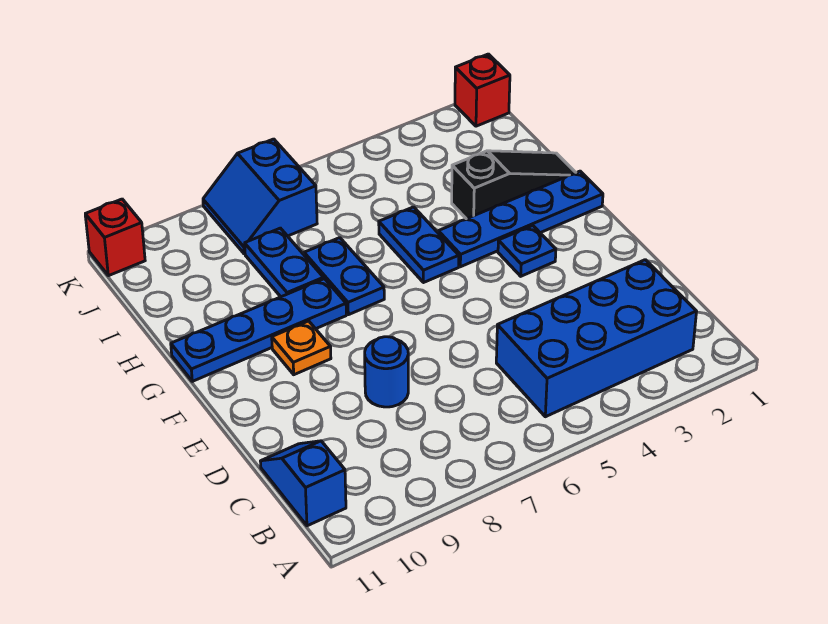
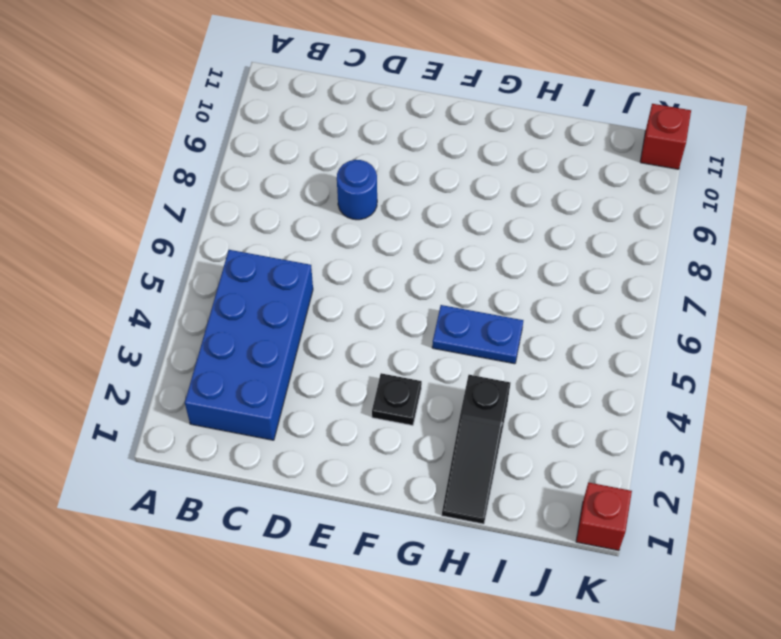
black 1x1 plate [372,373,422,425] -> blue 1x1 plate [498,226,556,276]
none -> blue 1x2 slope [261,441,346,526]
none -> orange 1x1 plate [272,321,331,375]
none -> blue 1x4 plate [438,171,603,267]

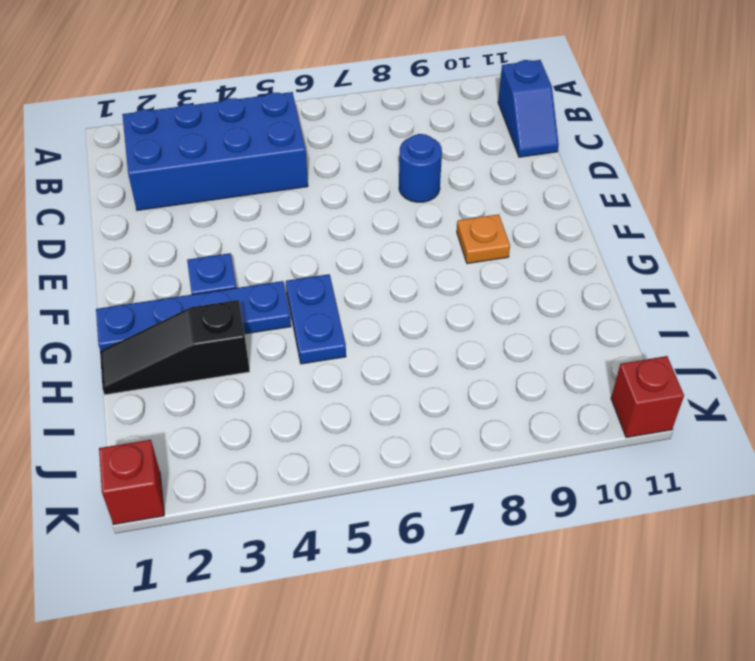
none -> blue 1x2 plate [304,238,384,315]
none -> blue 1x4 plate [171,279,346,381]
none -> blue 1x2 plate [245,228,324,297]

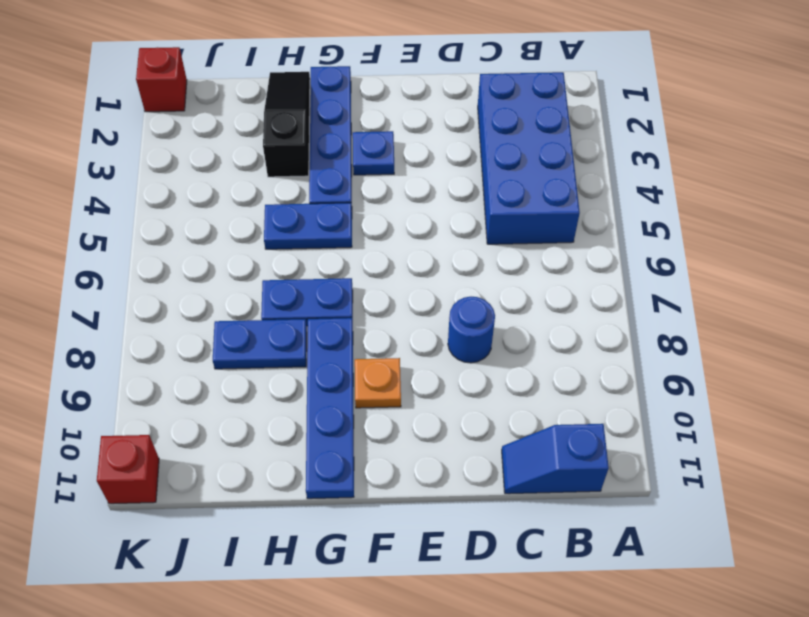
none -> blue 2x2 slope [203,139,317,254]

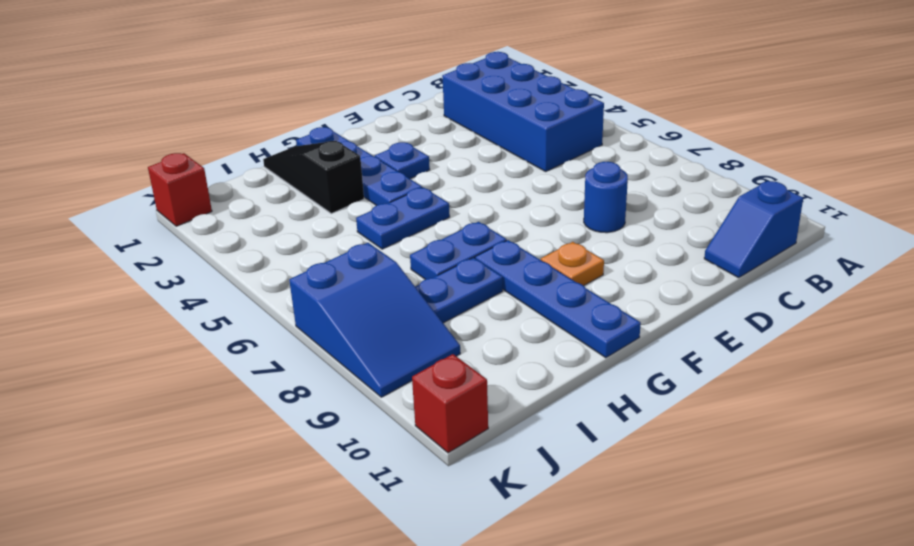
blue 2x3 slope [289,243,460,397] -> blue 2x2 slope [203,139,317,254]

